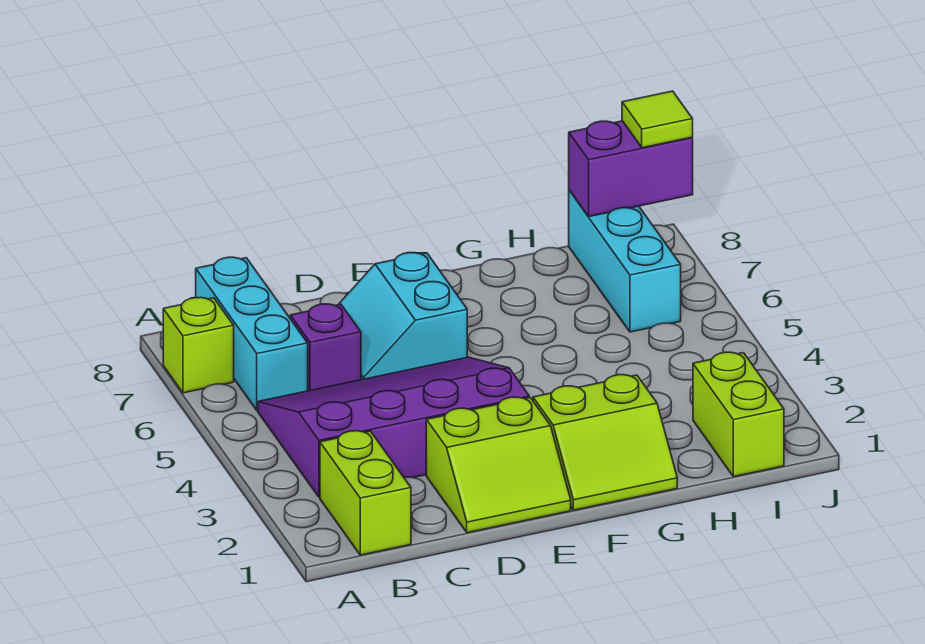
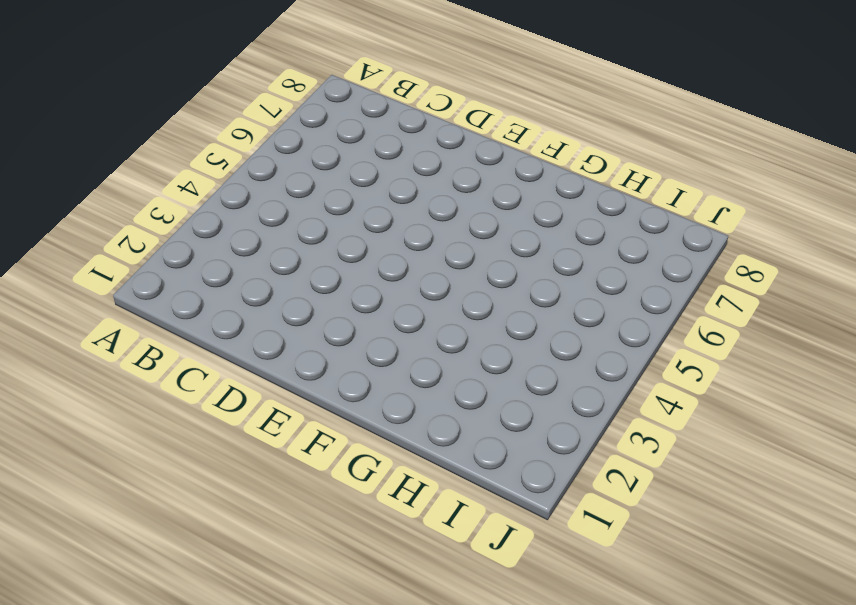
none -> lime 1x1 brick [163,297,234,393]
none -> lime 1x2 brick [320,431,411,555]
none -> purple 3x4 slope [258,357,529,497]

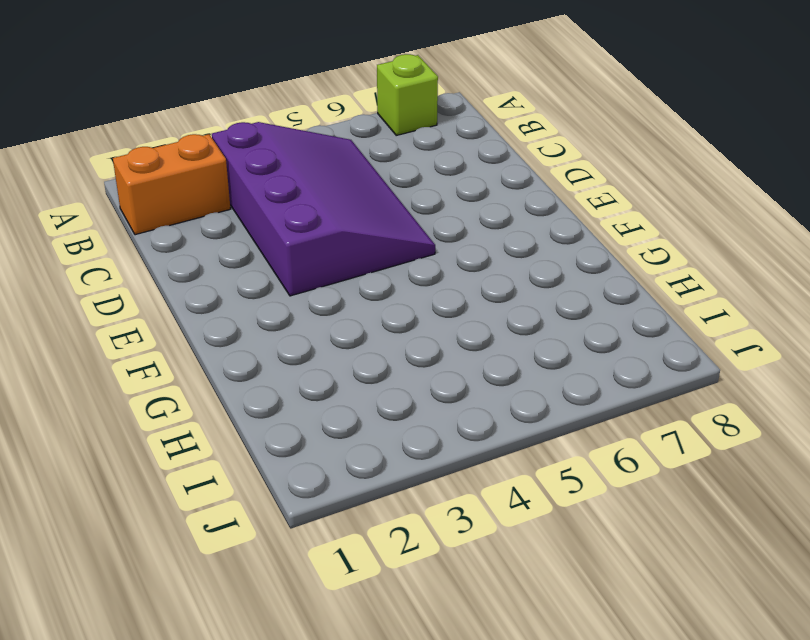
orange 1x2 brick [113,134,231,235] -> lime 1x2 brick [320,431,411,555]
none -> cyan 1x3 brick [196,257,308,411]
none -> purple 1x1 brick [290,304,361,391]
none -> lime 2x2 slope [426,397,571,533]

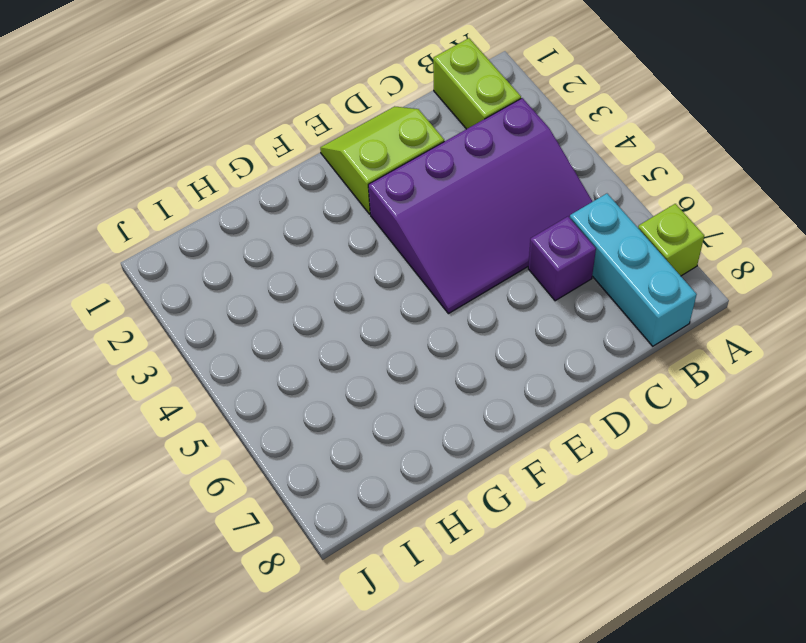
none -> cyan 2x2 slope [338,253,467,380]
none -> lime 2x2 slope [533,375,677,510]
none -> lime 1x2 brick [693,352,784,477]

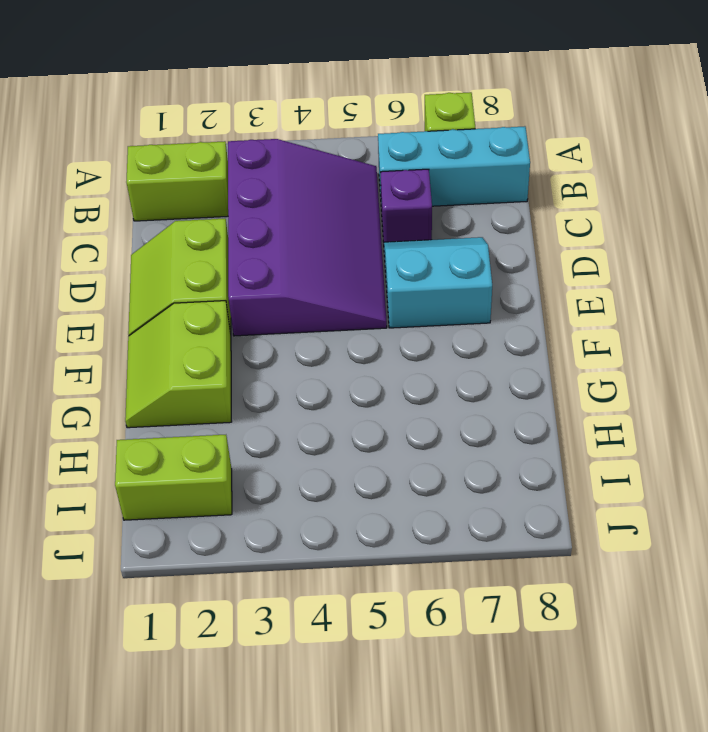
none -> cyan 1x3 brick [569,190,681,332]
none -> purple 1x2 brick [569,121,693,217]
none -> lime 1x1 tile [622,91,693,148]

